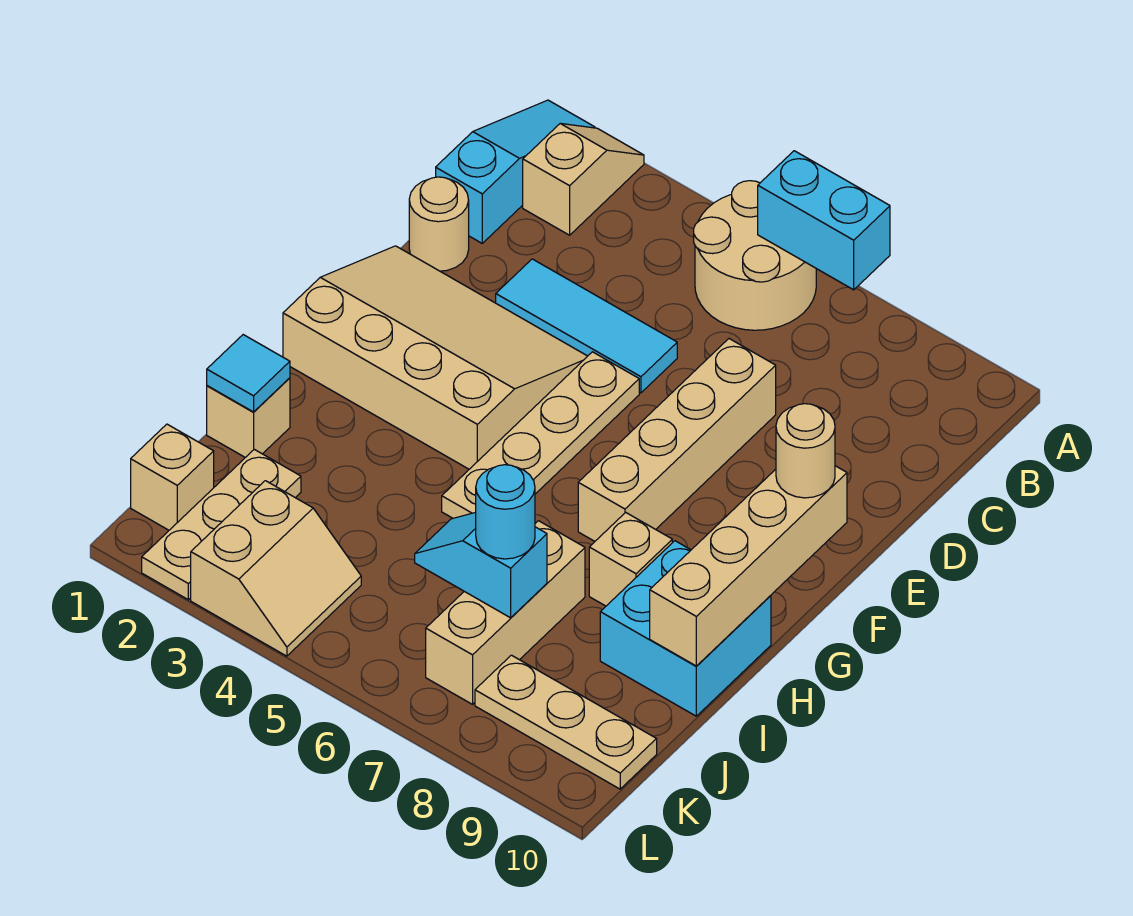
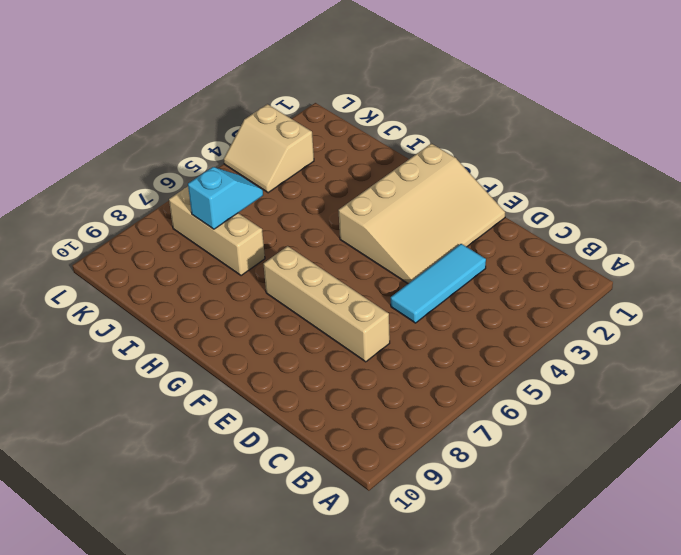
none -> cyan 1x3 slope [436,100,595,243]
none -> tan 1x2 slope [523,123,644,235]
none -> tan 2x2 round brick [694,181,816,330]

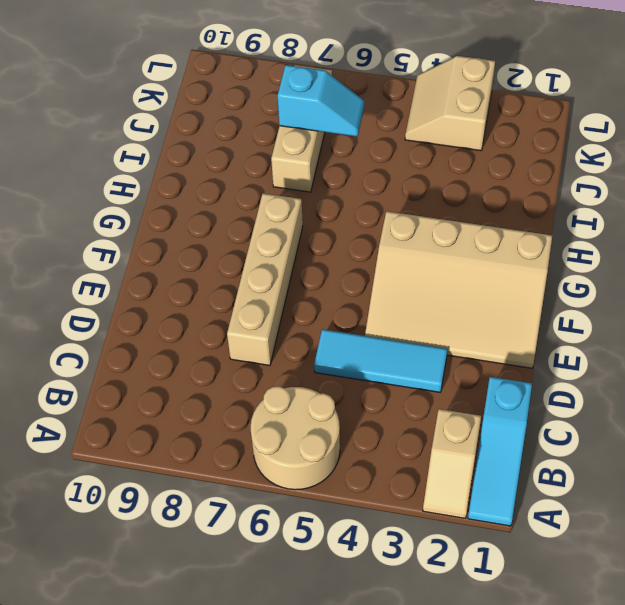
none -> tan 1x1 round brick [409,177,469,271]
none -> tan 1x4 plate [442,352,639,518]
none -> tan 1x1 brick [589,512,672,606]

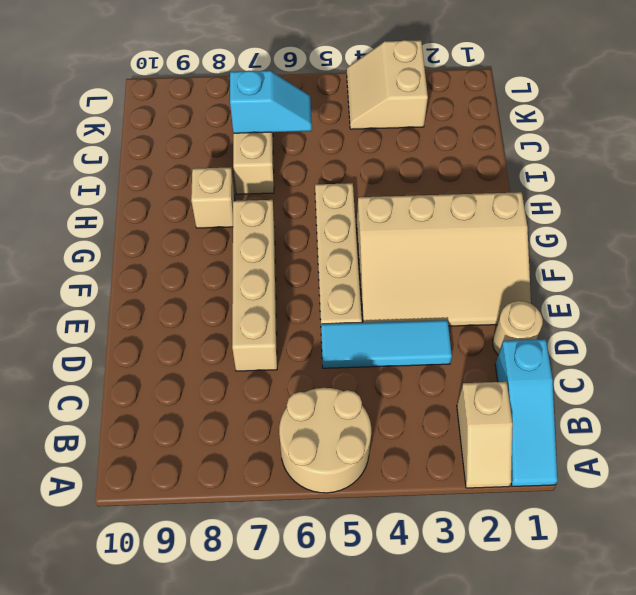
none -> cyan 2x2 brick [600,541,771,716]
none -> tan 1x1 brick [207,378,290,458]
none -> tan 1x3 plate [142,449,301,600]

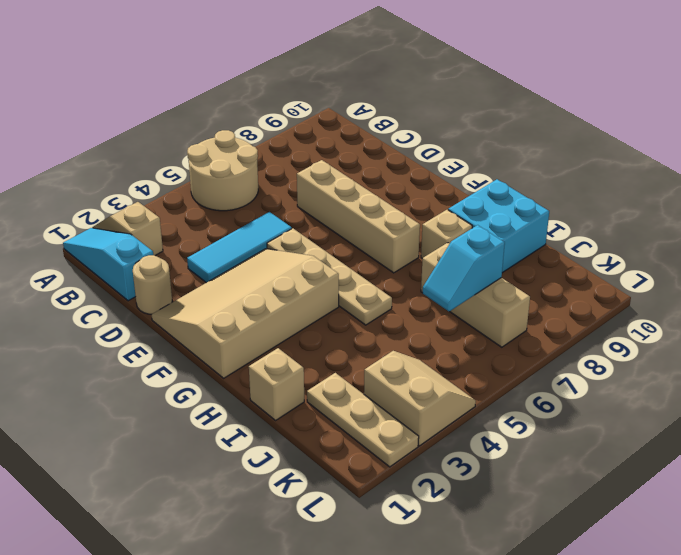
none -> tan 1x1 brick [131,424,214,530]
none -> tan 1x3 plate [475,655,657,789]
none -> cyan 1x2 brick [758,151,890,290]

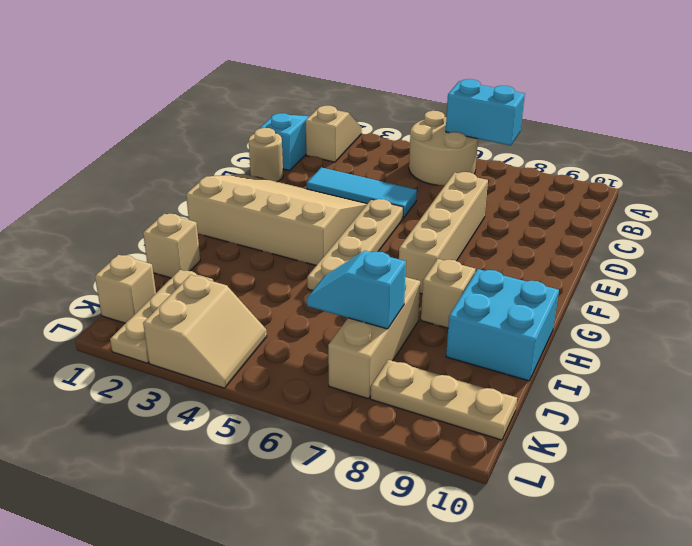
none -> tan 1x4 brick [650,466,847,666]
none -> cyan 1x1 tile [207,335,290,412]
none -> tan 1x1 round brick [776,404,835,498]

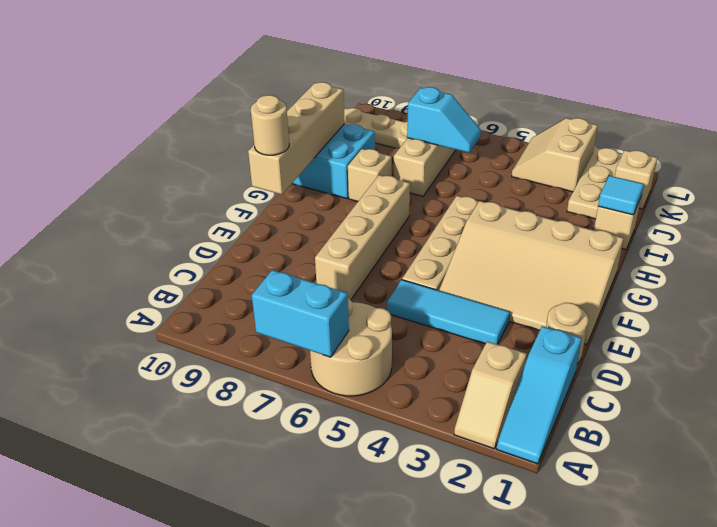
none -> cyan 1x1 round brick [476,465,535,559]

